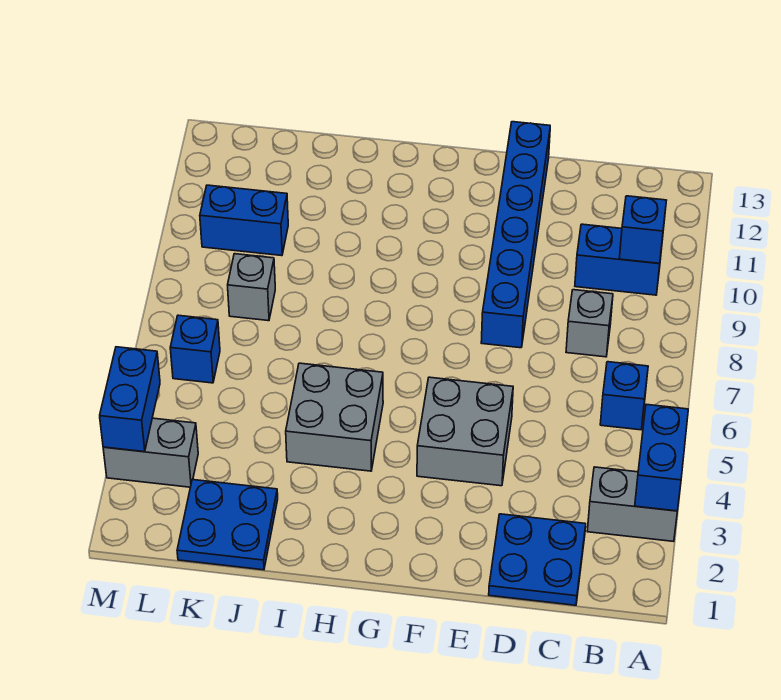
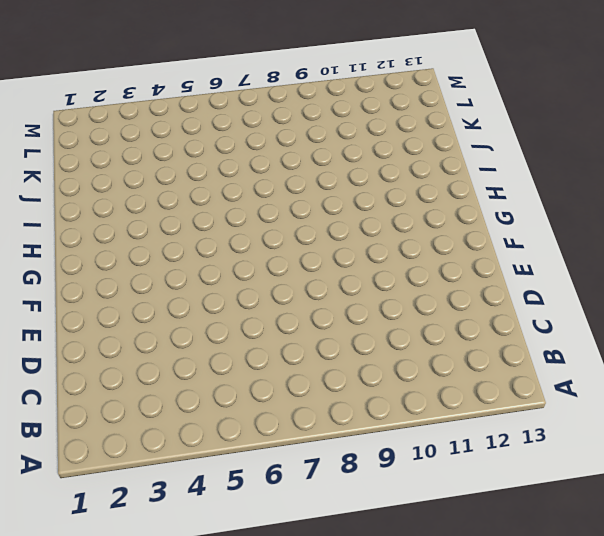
none -> grey 1x2 brick [587,467,677,541]
none -> blue 1x1 brick [600,362,648,430]
none -> blue 1x2 brick [575,224,661,295]

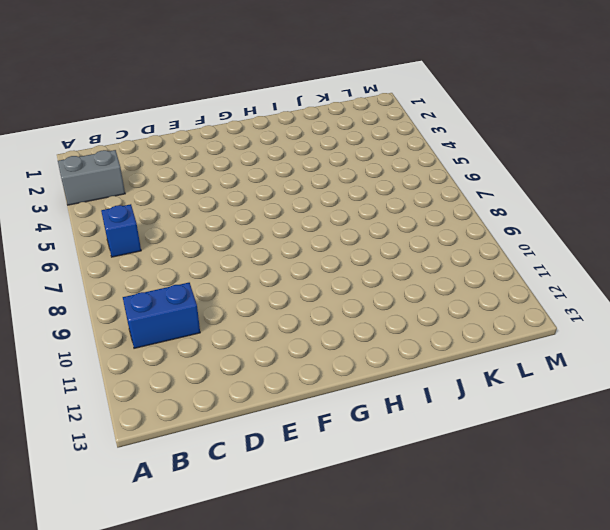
none -> blue 2x2 plate [489,514,586,605]
none -> grey 1x1 brick [566,290,613,357]
none -> grey 2x2 brick [417,377,513,486]

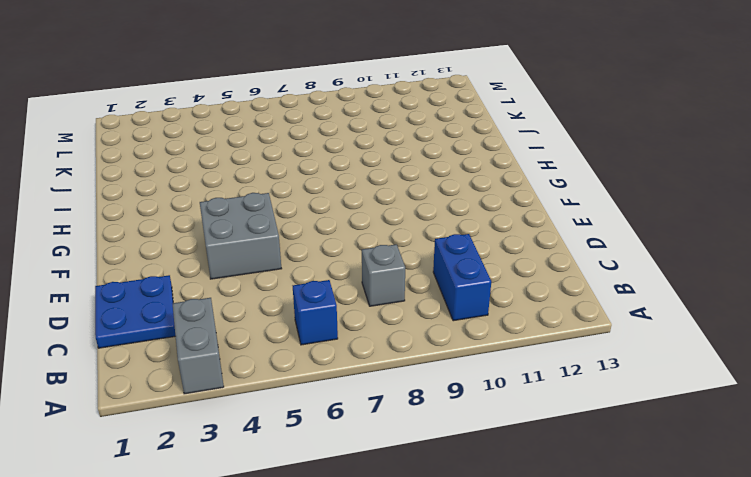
none -> blue 1x6 brick [481,122,550,348]
none -> grey 2x2 brick [286,363,383,471]
none -> blue 2x2 plate [177,480,278,570]

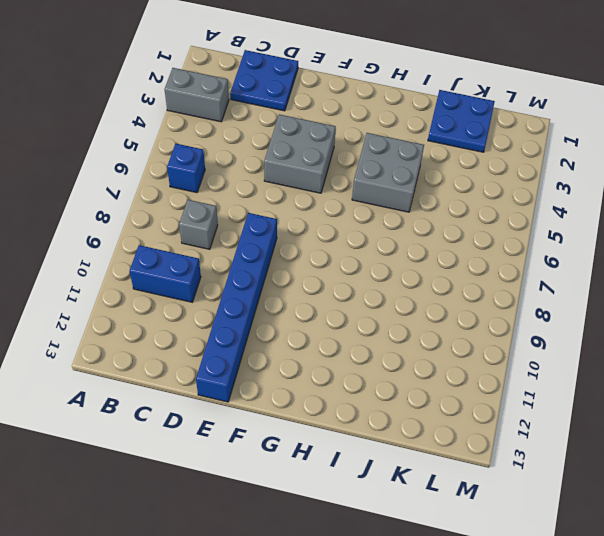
none -> grey 1x1 brick [228,254,275,321]
none -> blue 1x2 brick [200,185,288,256]
none -> grey 1x2 brick [103,418,198,487]

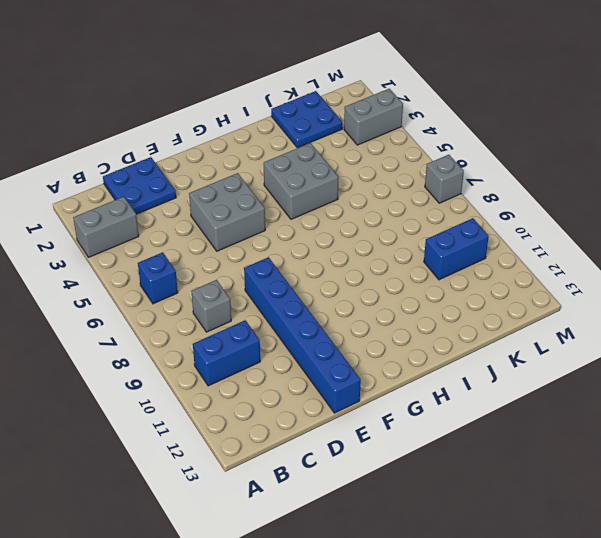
grey 1x1 brick [425,155,464,203] -> grey 1x1 brick moved to [228,254,275,321]
none -> blue 1x1 brick [170,315,220,383]
none -> blue 1x2 brick [635,404,688,511]
none -> blue 1x1 brick [619,196,667,263]

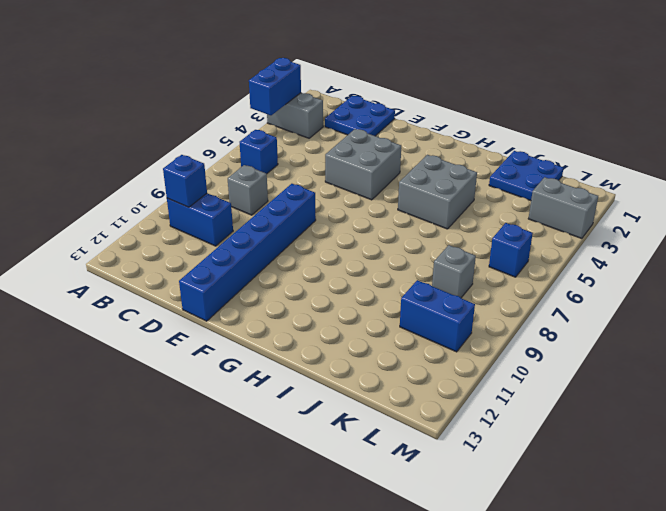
none -> blue 1x2 brick [100,347,160,452]

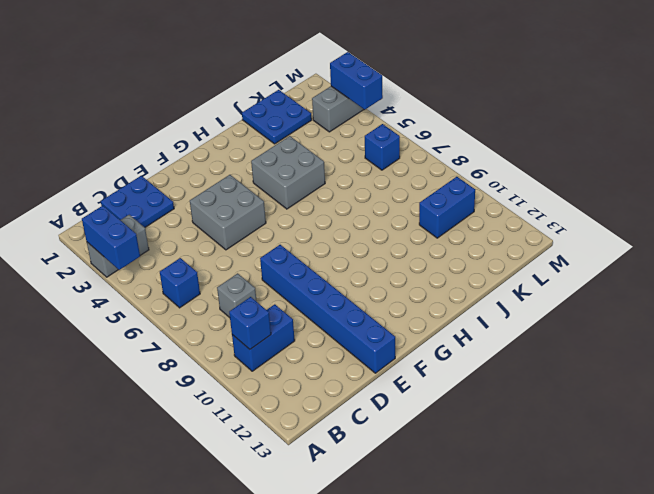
none -> grey 1x1 brick [228,254,275,321]

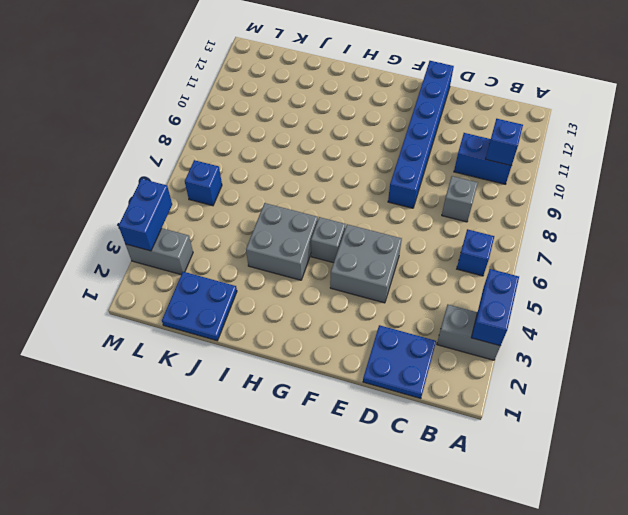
grey 1x1 brick [311,217,345,263] -> grey 1x1 brick moved to [228,254,275,321]
none -> blue 1x2 brick [200,185,288,256]

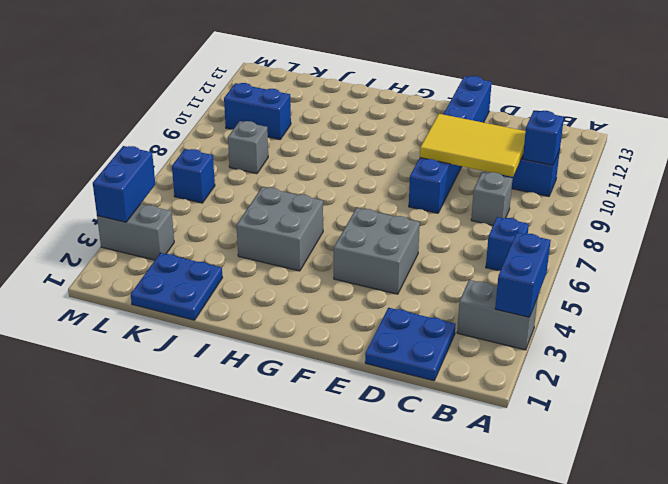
yellow 2x3 tile [420,114,526,177] -> none

